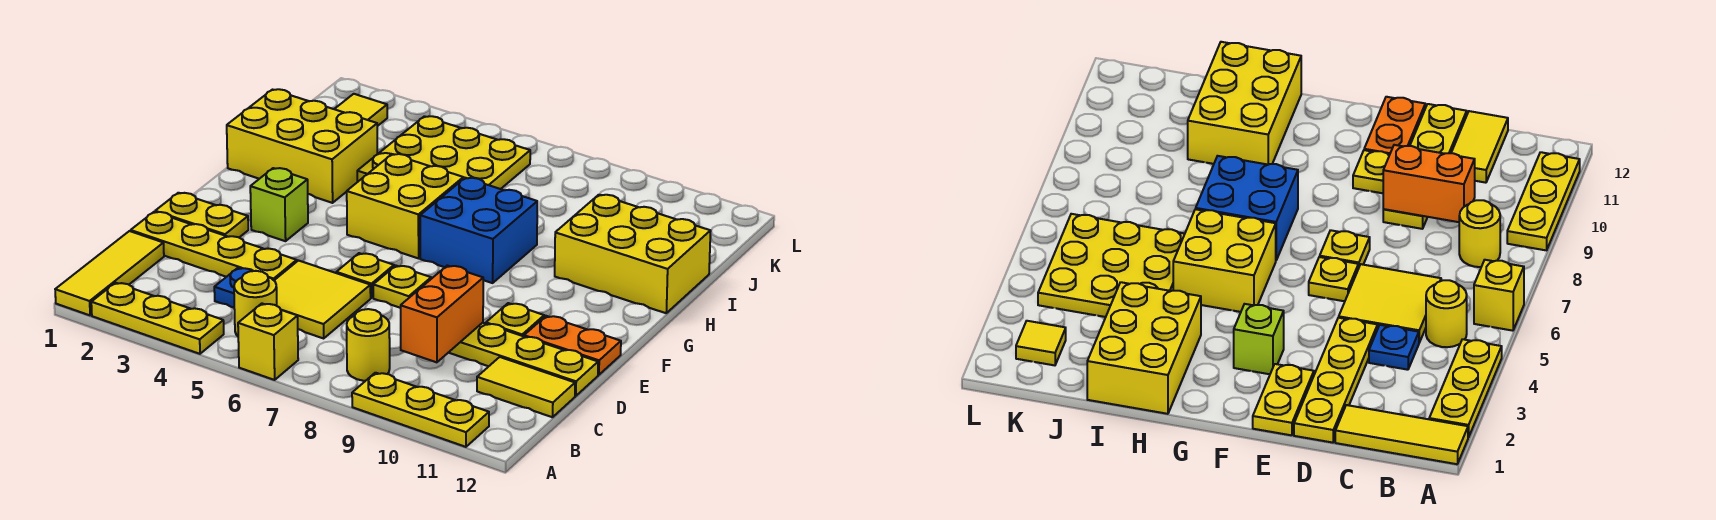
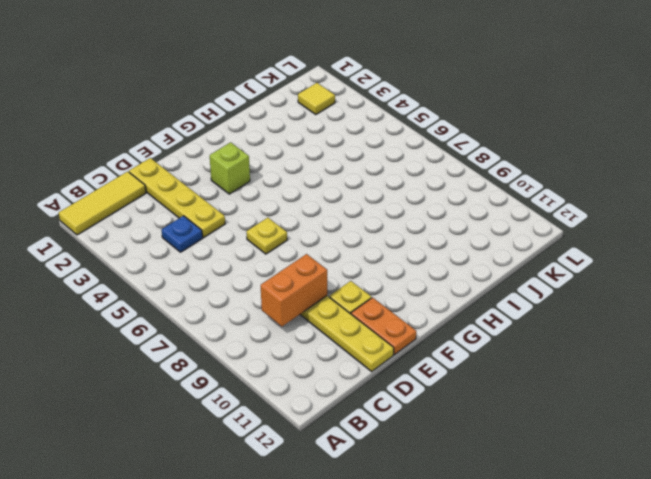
none -> yellow 1x3 plate [91,283,224,354]
none -> yellow 1x1 brick [238,304,298,380]
none -> yellow 1x3 plate [352,373,489,447]

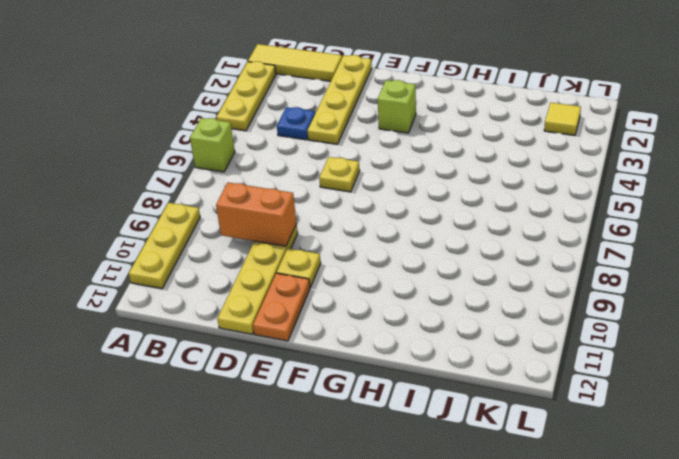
lime 1x1 brick [190,118,235,172] -> yellow 1x1 brick [238,304,298,380]
none -> yellow 1x1 round brick [234,271,277,336]
none -> yellow 1x1 round brick [347,309,390,381]
none -> yellow 2x2 tile [274,261,371,338]

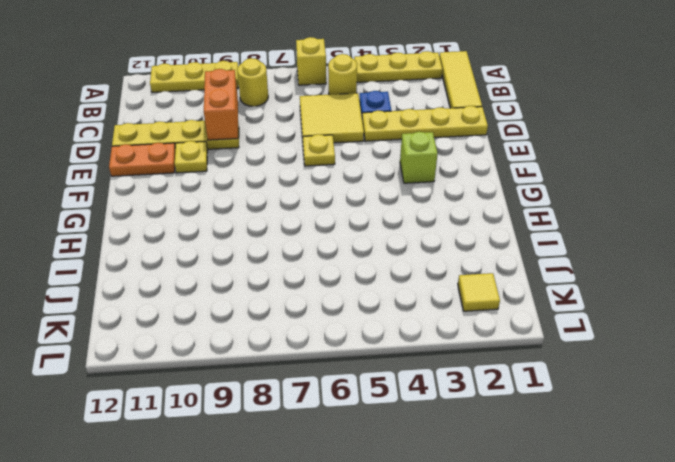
none -> yellow 1x2 tile [477,357,575,417]
none -> yellow 1x2 plate [155,193,248,237]
none -> yellow 1x1 plate [373,266,431,308]

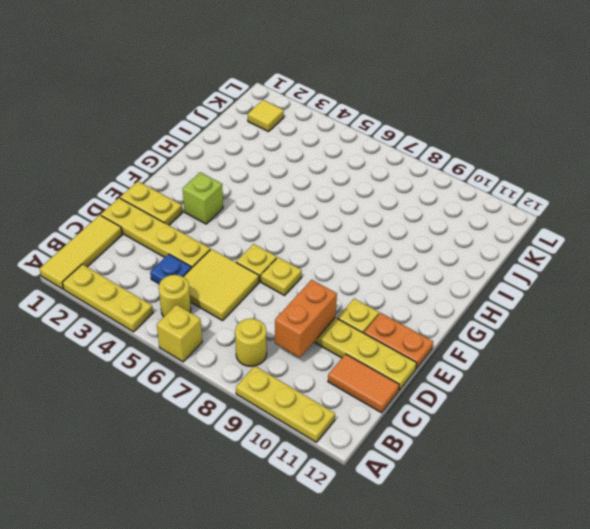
orange 1x2 tile [328,354,399,413] -> yellow 1x2 tile [477,357,575,417]
none -> yellow 2x2 brick [347,154,463,258]
none -> blue 2x2 brick [420,178,537,283]
none -> yellow 2x3 brick [227,89,377,203]

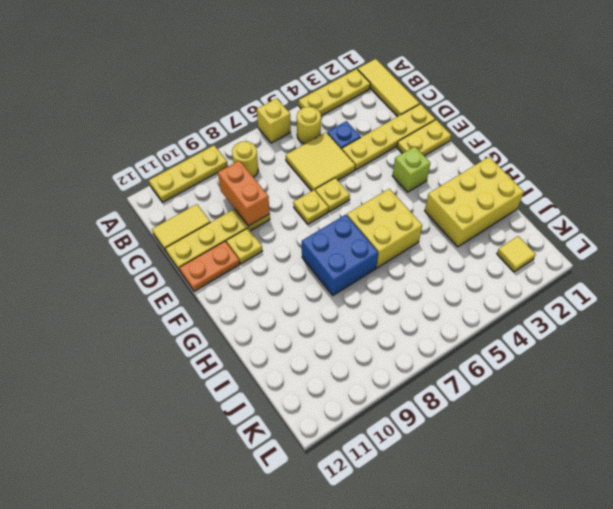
none -> yellow 2x3 brick [555,195,711,313]
none -> yellow 3x3 plate [357,116,530,189]

